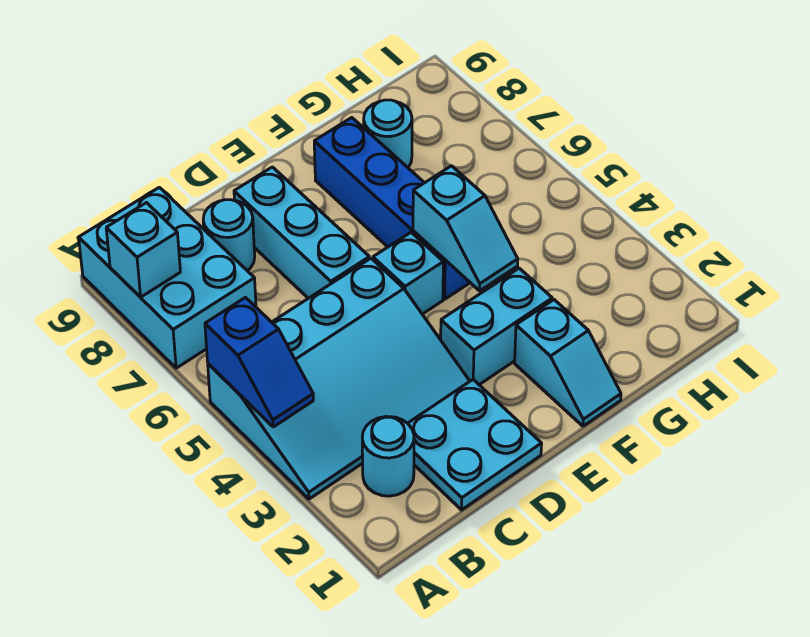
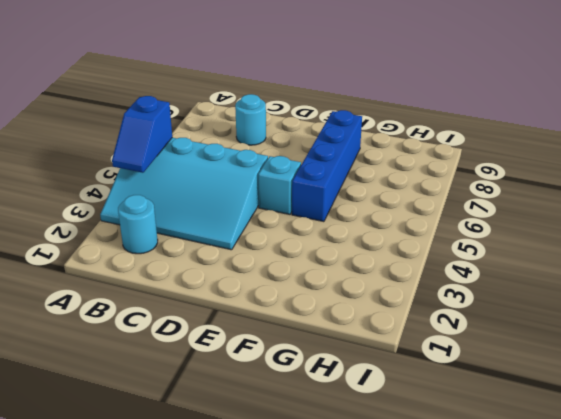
none -> cyan 2x3 brick [79,187,256,368]
none -> cyan 2x2 plate [408,380,542,510]
none -> cyan 1x3 brick [234,167,369,298]

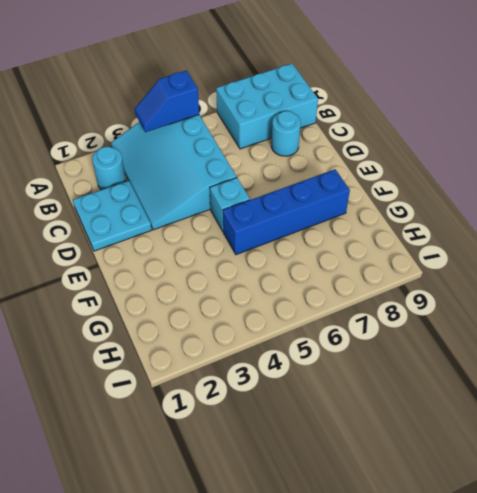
none -> cyan 1x3 brick [234,167,369,298]
none -> cyan 1x2 brick [441,268,552,385]
none -> cyan 1x2 slope [515,300,621,426]

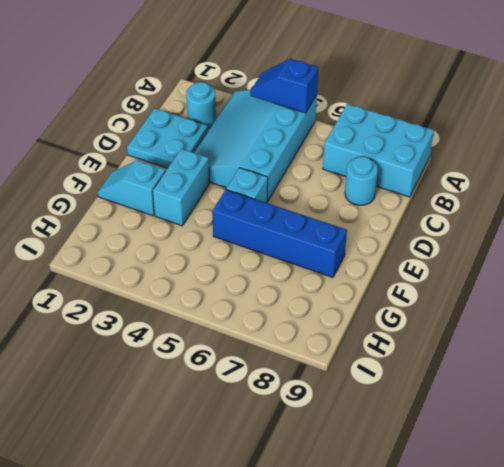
none -> cyan 1x3 brick [234,167,369,298]
none -> cyan 1x1 round brick [364,100,412,167]
none -> cyan 1x1 brick [106,203,180,297]

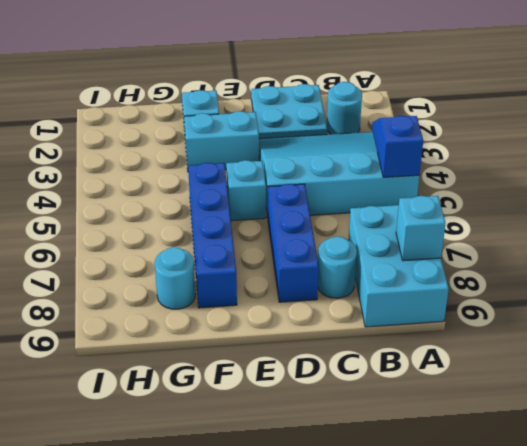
blue 1x3 brick [268,184,319,302] -> cyan 1x3 brick [234,167,369,298]
none -> cyan 1x2 slope [413,166,518,291]

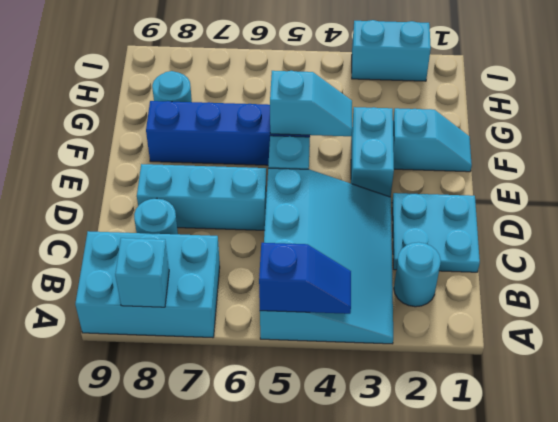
cyan 1x2 brick [352,20,431,81] -> none

